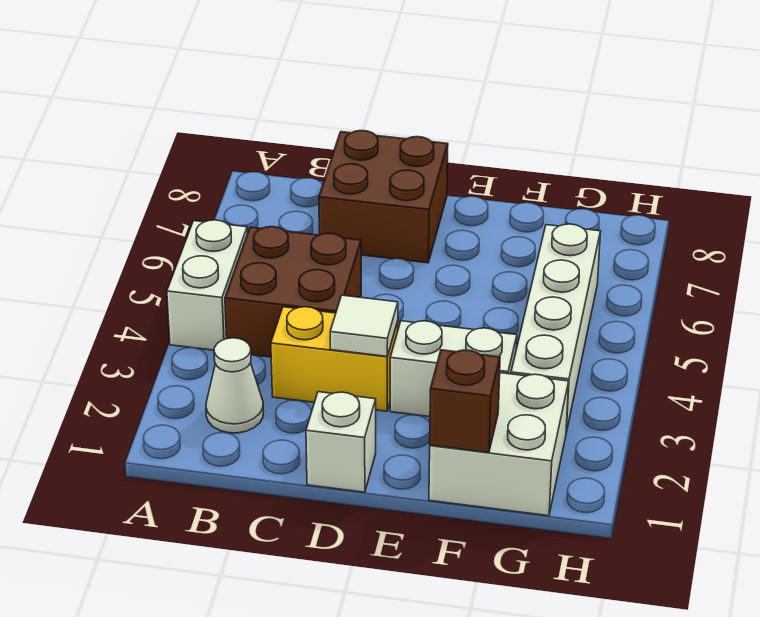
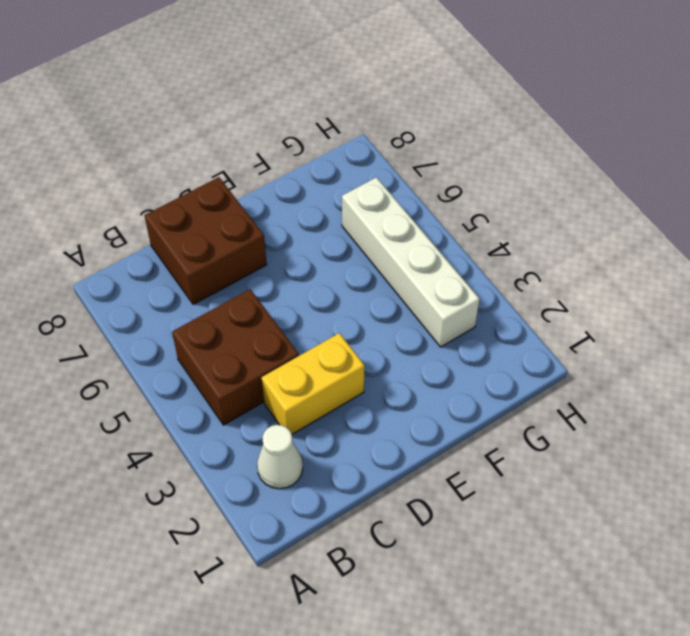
none -> white 1x2 brick [167,220,247,350]
none -> white 1x1 brick [306,392,376,492]

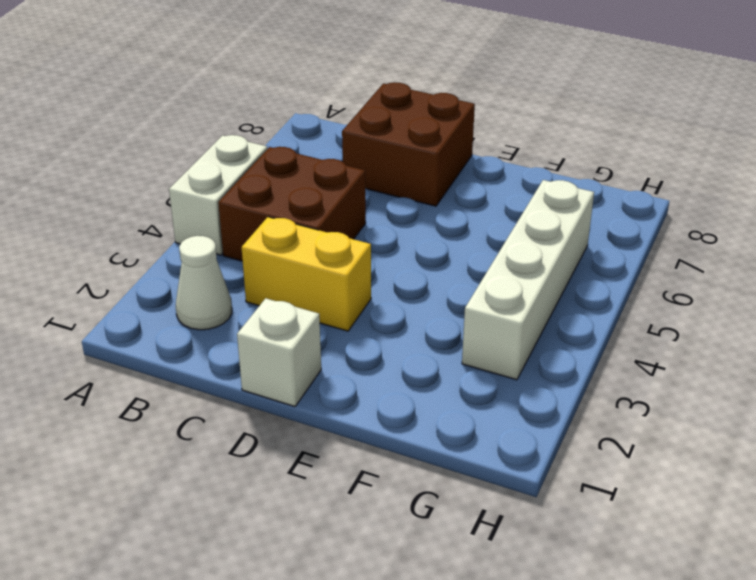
none -> white 1x2 brick [390,321,517,417]
none -> white 2x2 brick [429,373,569,516]

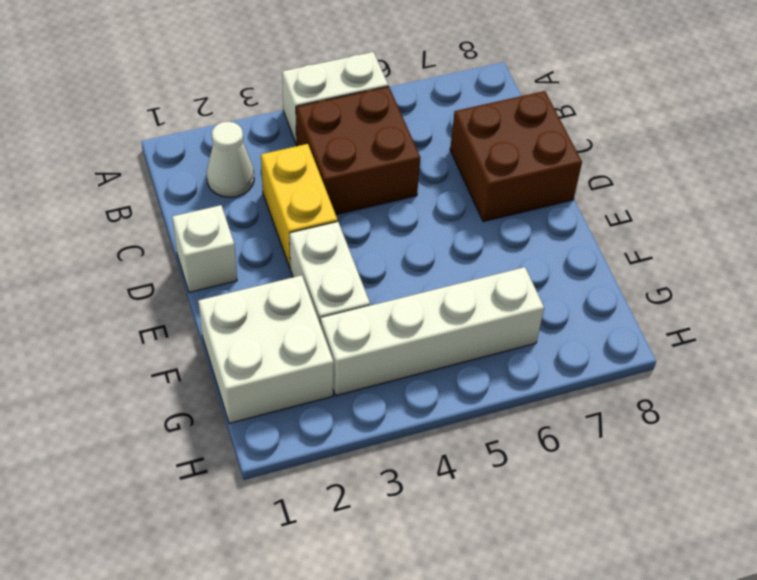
none -> white 1x1 tile [330,295,398,356]
none -> brown 1x1 brick [430,350,500,453]

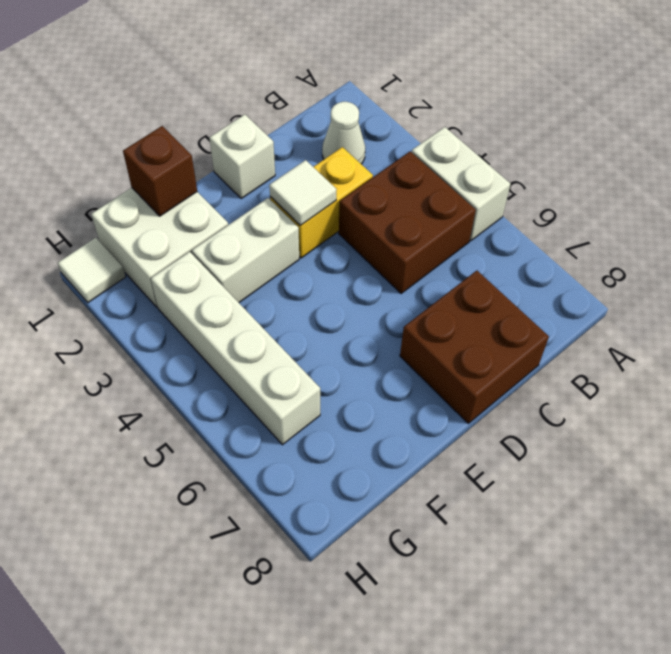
white 1x1 tile [58,238,126,303] -> none

